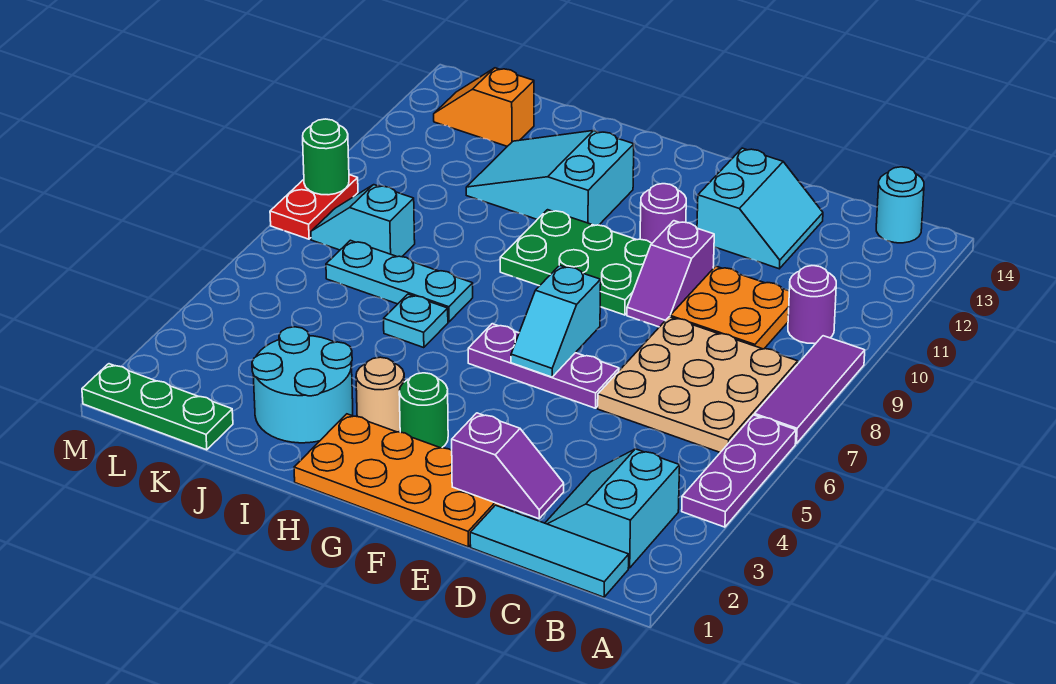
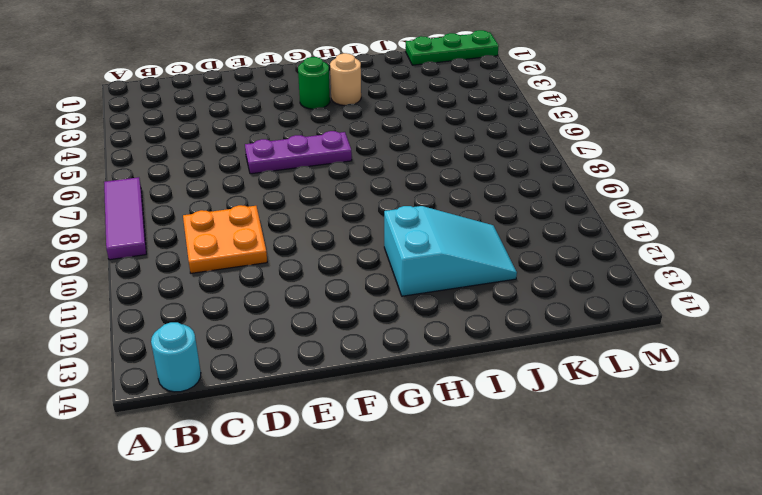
none -> purple 1x3 plate [682,415,796,527]
none -> cyan 1x3 tile [470,505,629,597]
none -> cyan 2x2 slope [545,449,680,568]

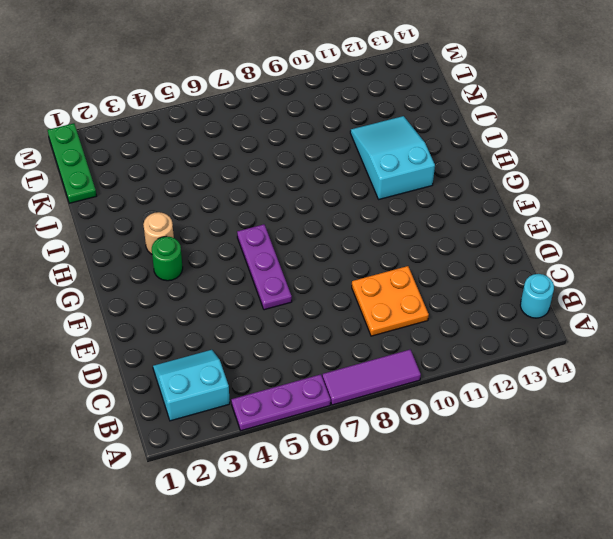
none -> cyan 1x3 tile [470,505,629,597]
none -> tan 3x3 plate [598,317,798,452]
none -> purple 1x1 round brick [788,266,836,344]

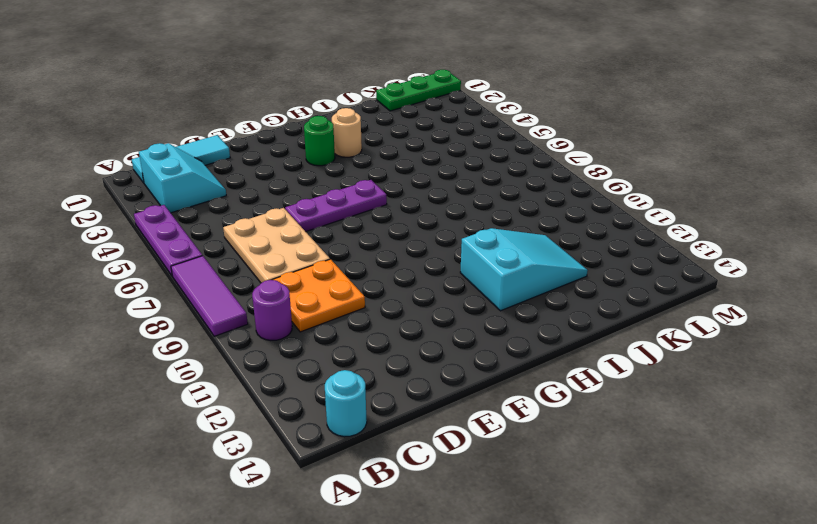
tan 2x3 plate [223,208,330,283] -> tan 3x3 plate [598,317,798,452]
none -> cyan 2x2 slope [697,148,823,269]
none -> orange 2x4 plate [294,414,505,547]
none -> purple 1x2 slope [627,221,714,327]

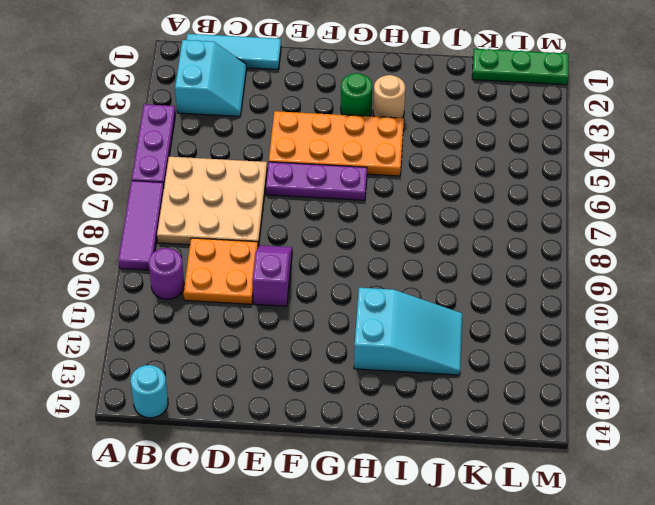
orange 2x4 plate [269,111,404,176] -> orange 2x4 plate moved to [294,414,505,547]
none -> cyan 2x2 slope [697,148,823,269]
none -> green 2x3 plate [500,210,652,315]
none -> purple 1x1 round brick [640,184,686,243]

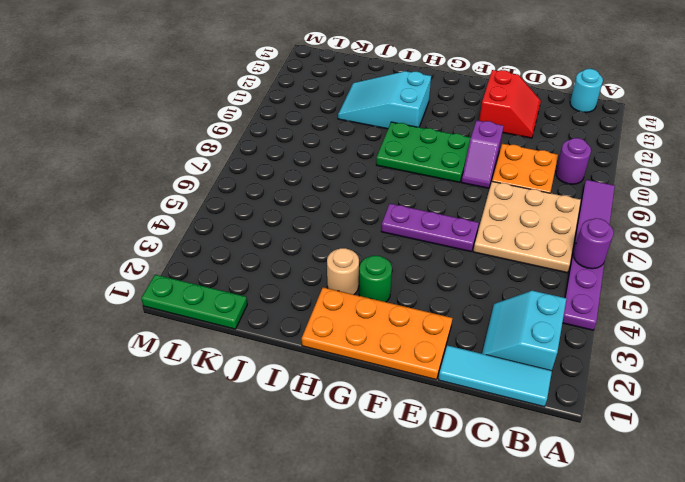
purple 1x1 round brick [574,218,614,269] -> purple 1x1 round brick moved to [640,184,686,243]
red 2x2 slope [479,70,541,138] -> cyan 2x2 slope [697,148,823,269]
none -> cyan 2x2 round brick [252,327,353,443]
none -> cyan 1x1 plate [384,294,448,348]
none -> cyan 1x3 plate [326,240,473,322]

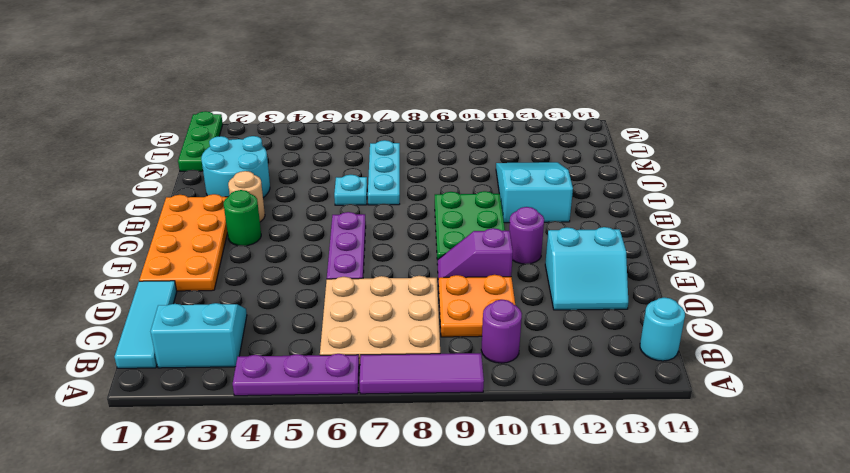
none -> cyan 1x2 slope [311,185,415,257]
none -> orange 1x2 slope [434,68,534,146]
none -> red 1x2 plate [270,175,358,239]

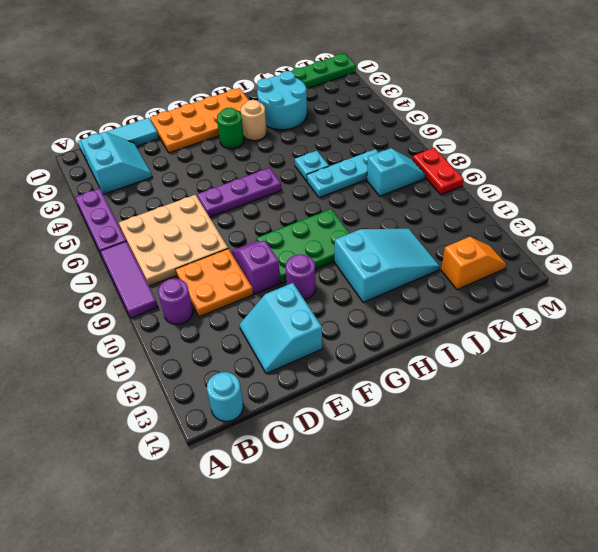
none -> purple 1x2 slope [452,413,564,519]
none -> cyan 1x2 slope [511,265,601,377]
none -> green 1x1 round brick [303,119,349,195]

